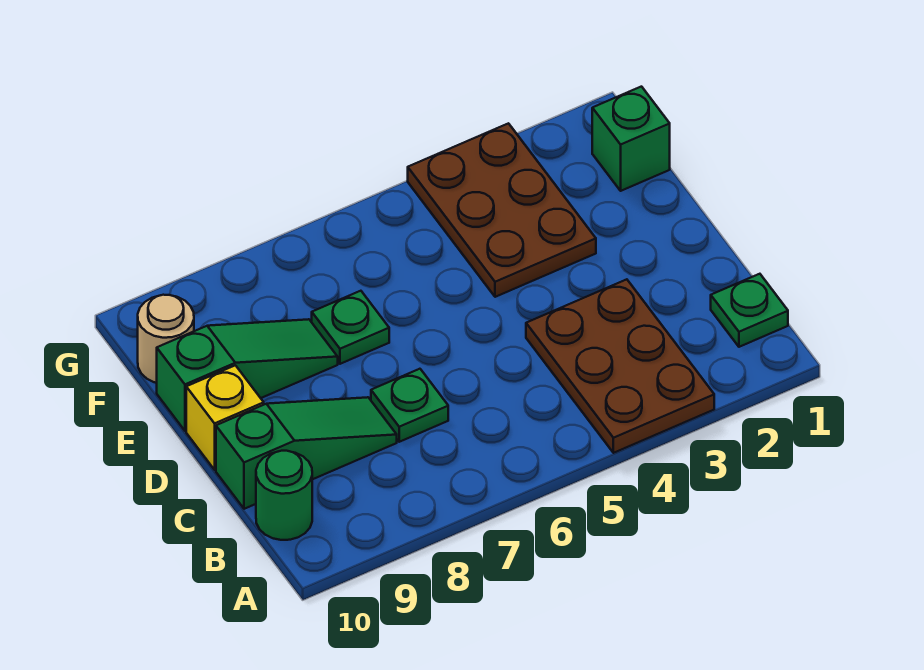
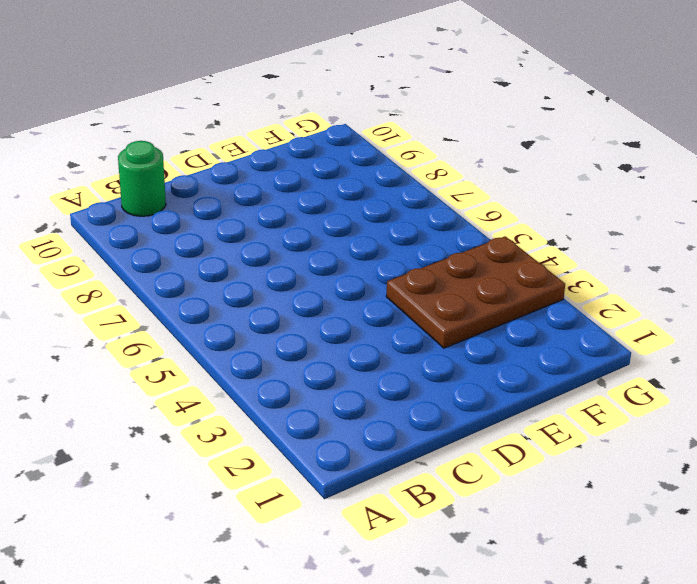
none -> brown 2x3 plate [526,279,714,453]
none -> green 1x1 plate [711,274,788,347]

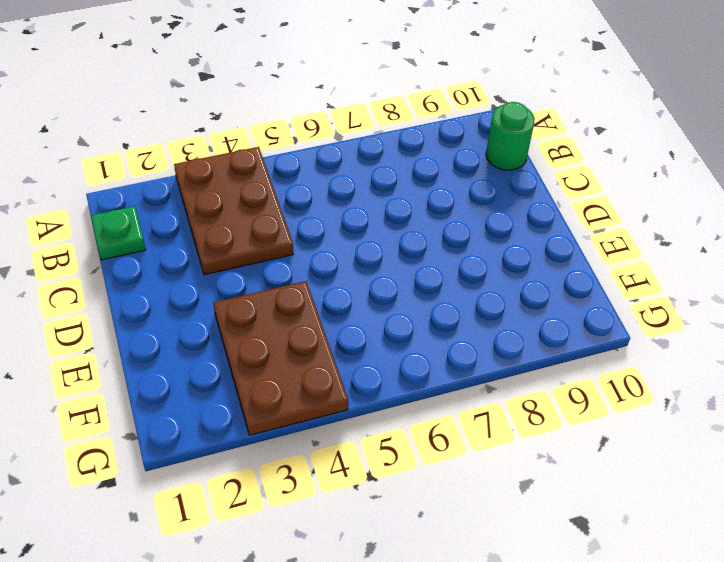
none -> green 1x1 plate [371,369,448,442]
none -> green 1x3 slope [216,397,397,509]

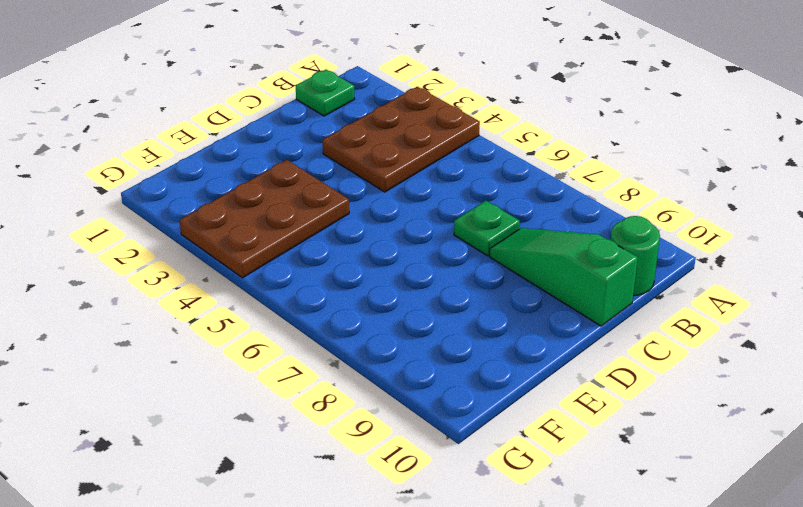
none -> yellow 1x1 brick [186,365,264,470]
none -> green 1x1 plate [312,291,389,364]

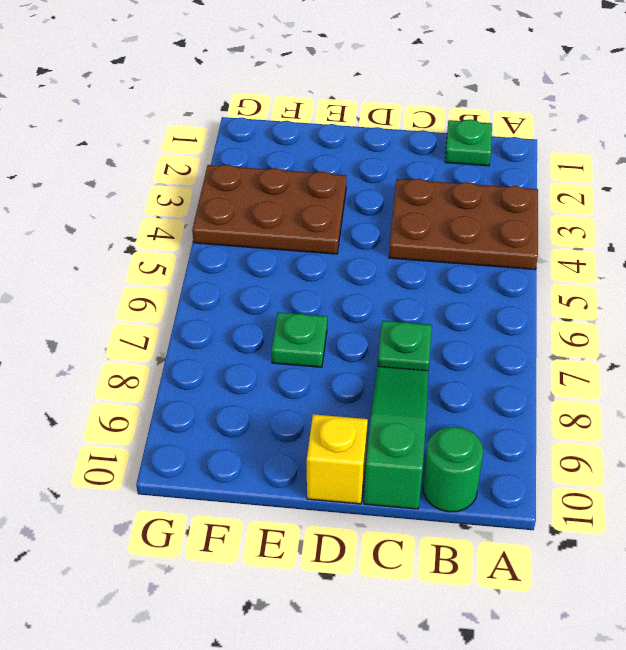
none -> green 1x3 slope [157,319,338,431]
none -> green 1x1 brick [592,87,670,191]

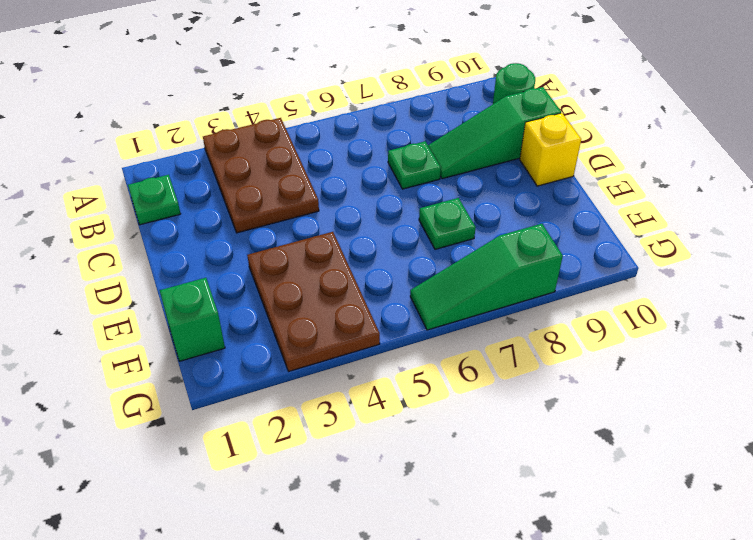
green 1x3 slope [410,224,563,330] -> green 1x3 slope moved to [157,319,338,431]
none -> tan 1x1 round brick [138,295,194,383]

